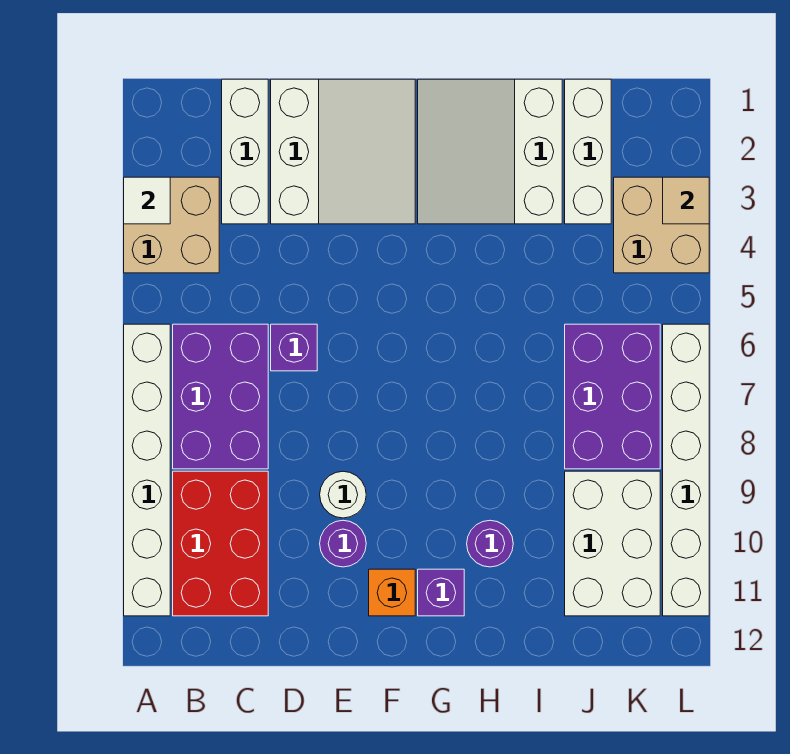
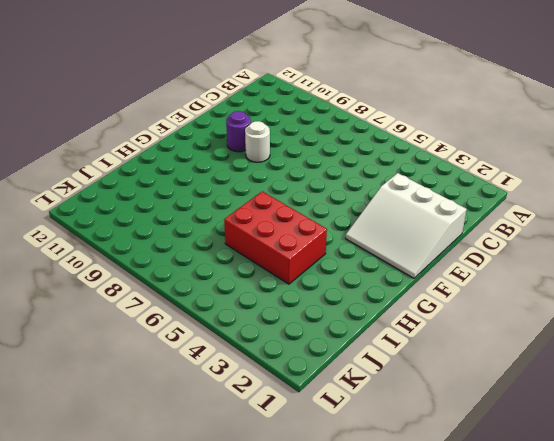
red 2x3 brick [224,191,327,284] -> red 2x3 brick moved to [173,471,268,616]
none -> tan 2x2 brick [124,177,219,273]
none -> white 1x6 brick [124,324,170,616]
none -> purple 2x3 brick [173,324,268,469]

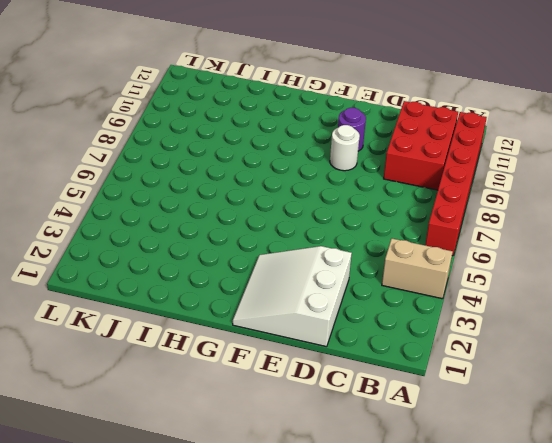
tan 1x2 brick [382,239,453,299] -> tan 2x2 brick [124,177,219,273]
red 1x6 brick [425,112,487,256] -> white 1x6 brick [124,324,170,616]
none -> purple 2x3 brick [173,324,268,469]
none -> white 1x3 brick [222,79,268,224]
none -> purple 1x1 brick [271,324,317,371]

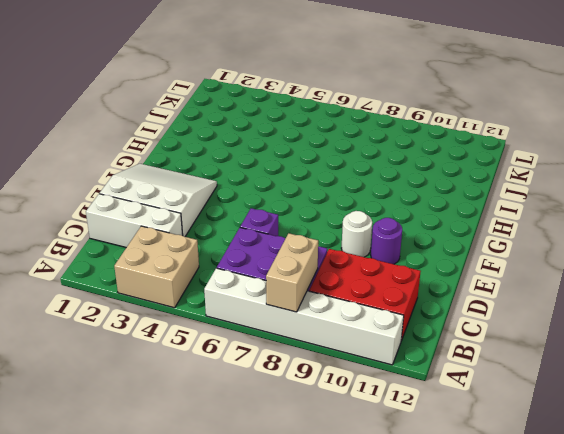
tan 1x2 brick [266,233,318,312] -> none
none -> orange 1x1 brick [369,569,415,616]
none -> white 3x3 slope [418,79,562,224]
none -> purple 1x1 brick [418,569,464,616]

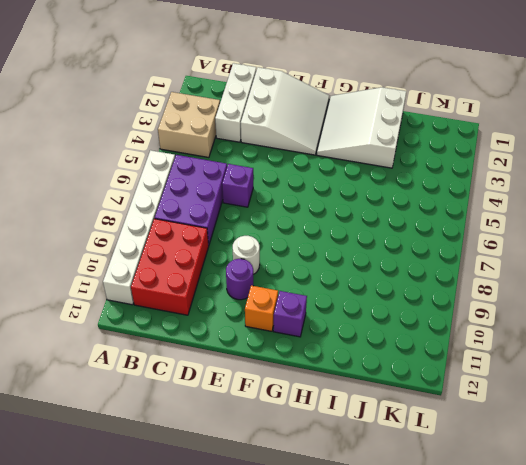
none -> purple 1x1 round brick [467,520,513,567]
none -> white 1x3 brick [565,79,611,224]
none -> purple 2x3 brick [565,324,660,469]

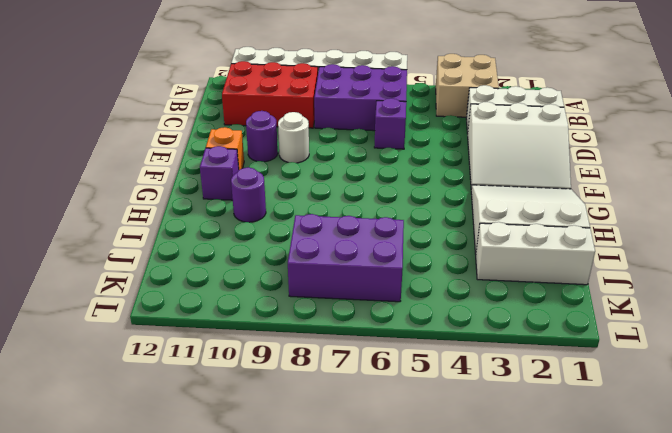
none -> white 2x3 brick [565,471,660,616]
none -> tan 2x2 brick [614,177,709,273]
none -> white 1x6 brick [663,324,709,616]

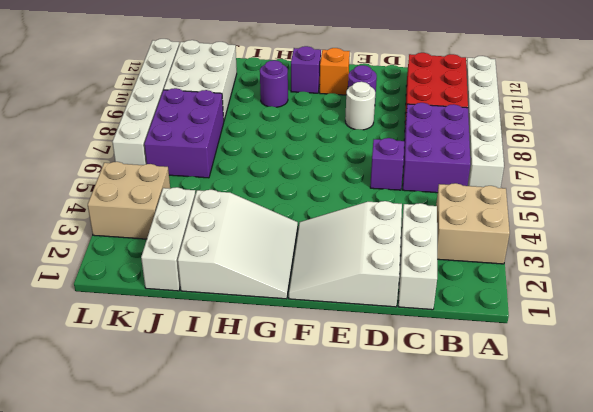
none -> white 1x1 tile [124,177,170,224]
none -> tan 1x1 tile [663,177,709,224]

